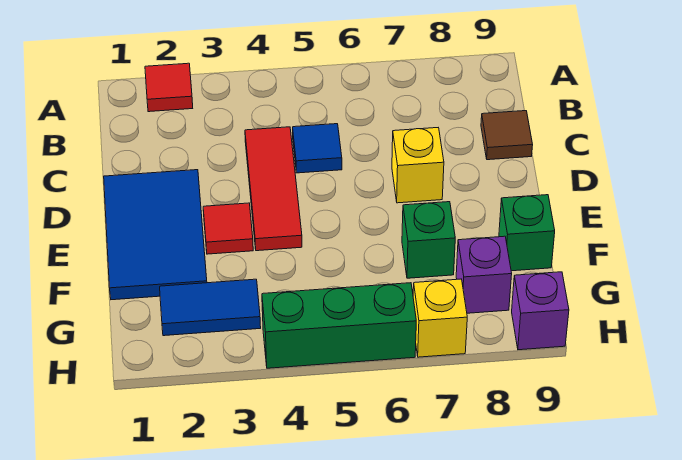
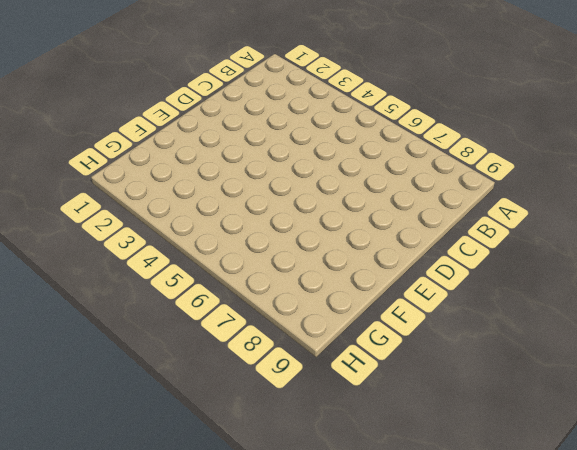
none -> red 1x1 tile [145,63,193,112]
none -> red 1x3 tile [245,127,302,251]
none -> blue 1x1 tile [293,124,342,173]

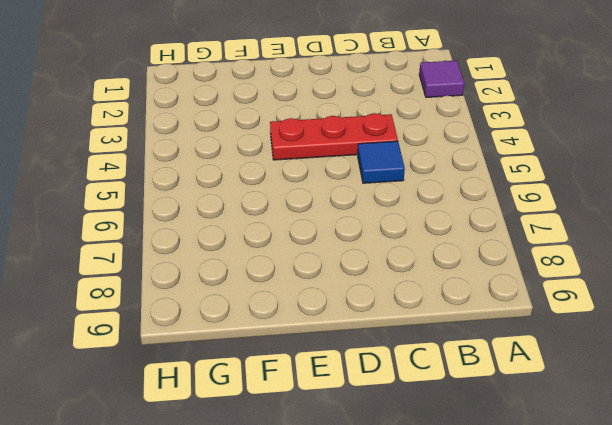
purple 1x1 tile [419,60,464,97] -> red 1x1 tile [145,63,193,112]
red 1x3 plate [270,113,398,160] -> red 1x3 tile [245,127,302,251]
none -> brown 1x1 tile [481,111,533,160]
none -> blue 2x3 tile [104,170,207,300]
none -> yellow 1x1 brick [392,128,444,203]

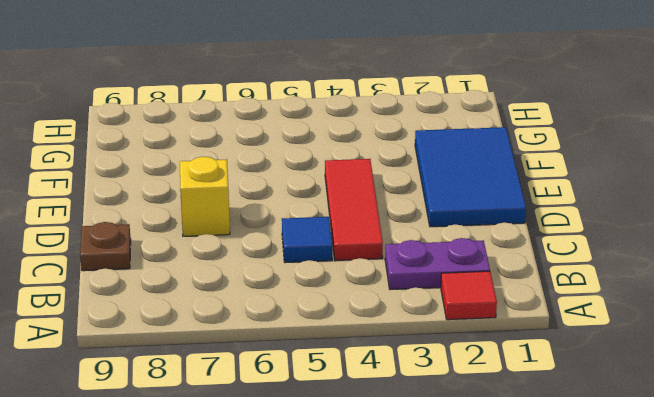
purple 1x2 plate [385,238,490,290] -> none
brown 1x1 plate [80,222,131,271] -> brown 1x1 tile [481,111,533,160]
none -> red 1x1 tile [203,203,253,254]
none -> green 1x1 brick [402,202,455,278]
none -> green 1x1 brick [499,195,555,271]

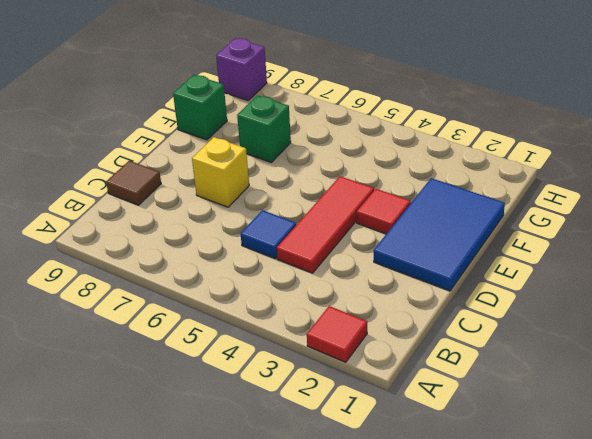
none -> blue 1x2 tile [160,279,261,336]
none -> purple 1x1 brick [456,236,512,313]
none -> green 1x3 brick [262,283,416,368]

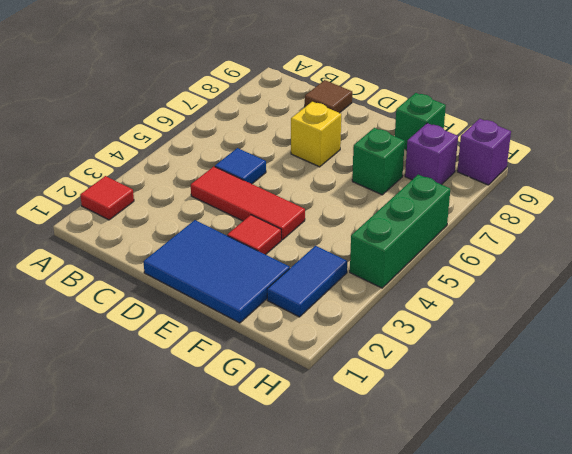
none -> yellow 1x1 brick [413,279,467,357]

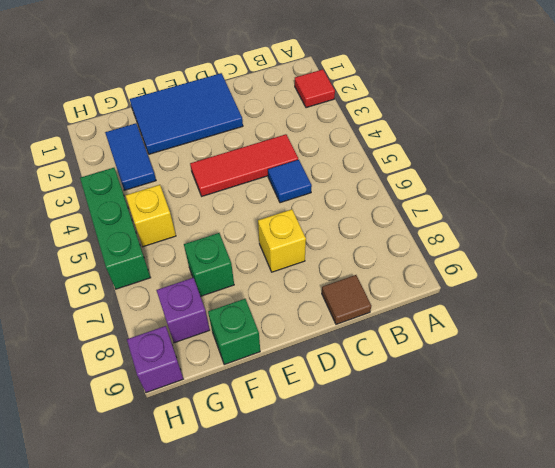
yellow 1x1 brick [126,185,176,247] -> yellow 1x1 brick moved to [413,279,467,357]
none -> red 1x1 tile [203,203,253,254]

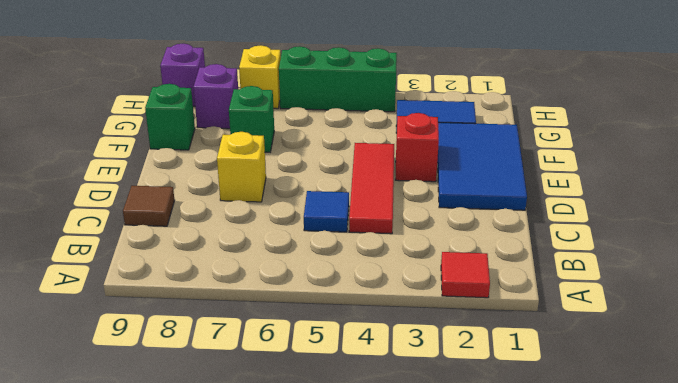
red 1x1 brick [395,113,439,182] -> red 1x1 tile [203,203,253,254]

